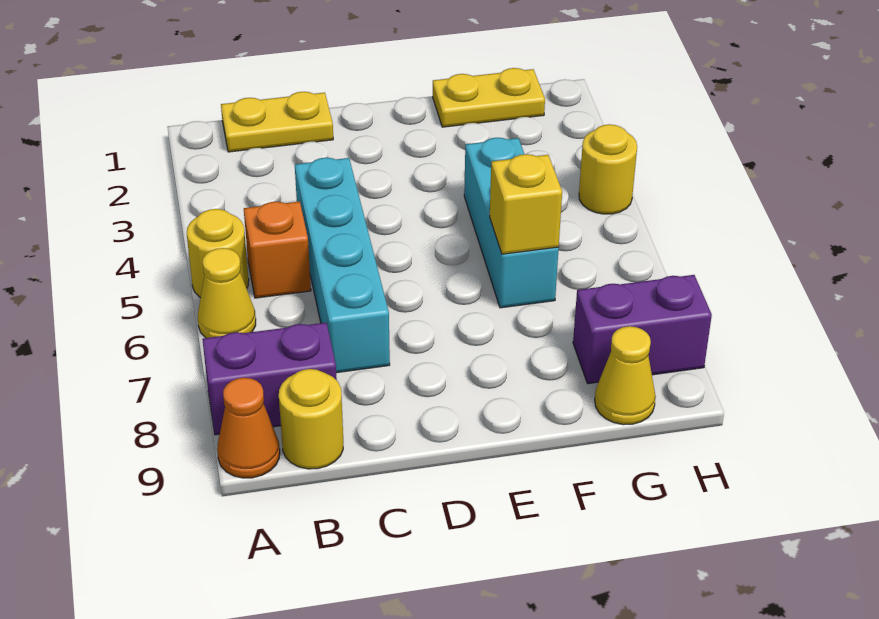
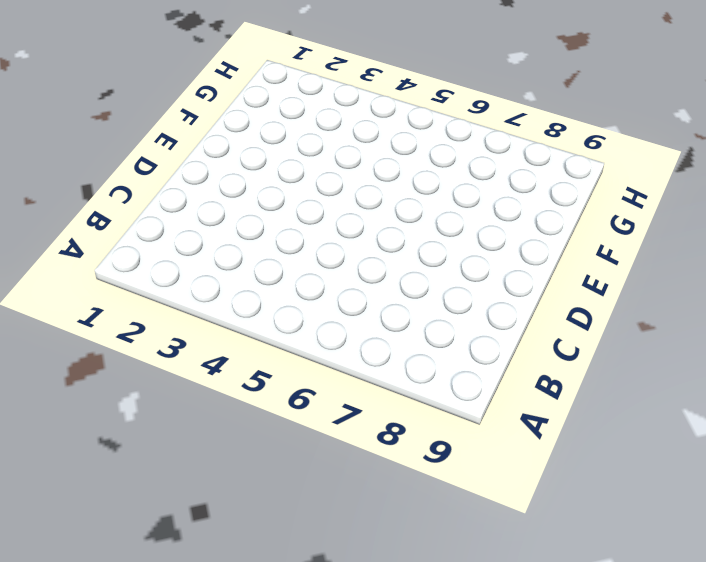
none -> yellow 1x1 round brick [187,209,249,298]
none -> yellow 1x1 cone [198,248,256,338]
none -> purple 1x2 brick [202,323,337,435]

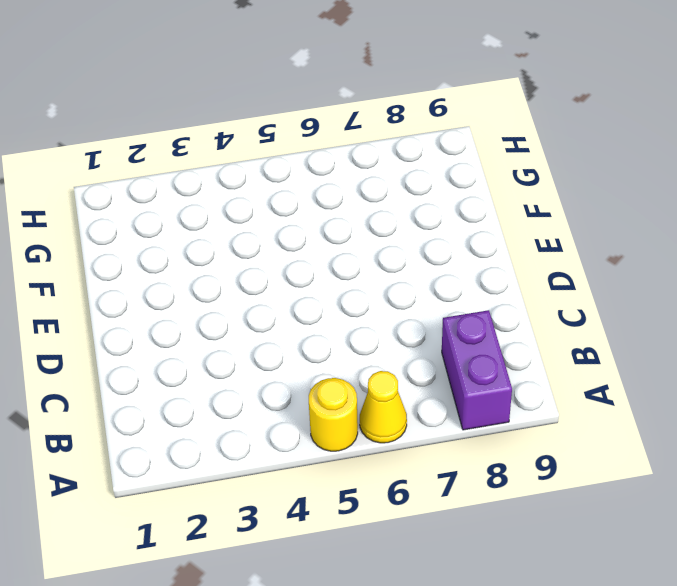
none -> orange 1x1 cone [217,378,280,478]
none -> yellow 1x2 plate [221,92,333,152]
none -> orange 1x1 brick [244,201,311,298]

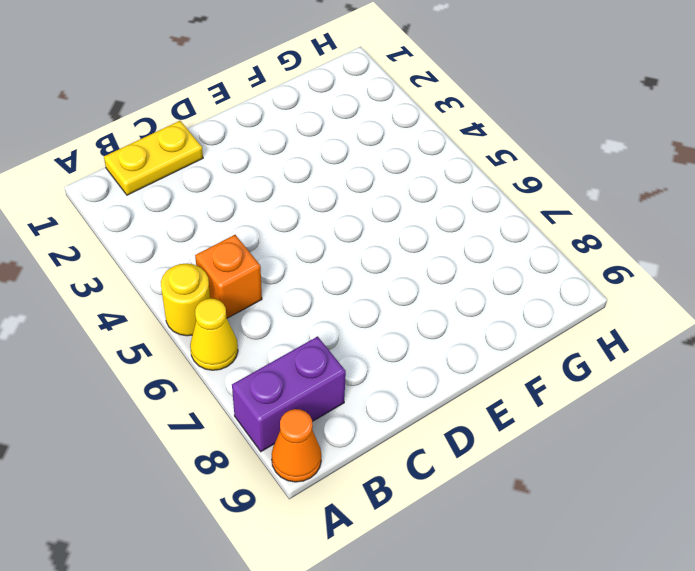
none -> yellow 1x1 round brick [279,369,343,469]
none -> cyan 1x4 brick [295,158,390,373]
none -> yellow 1x2 plate [433,68,545,127]

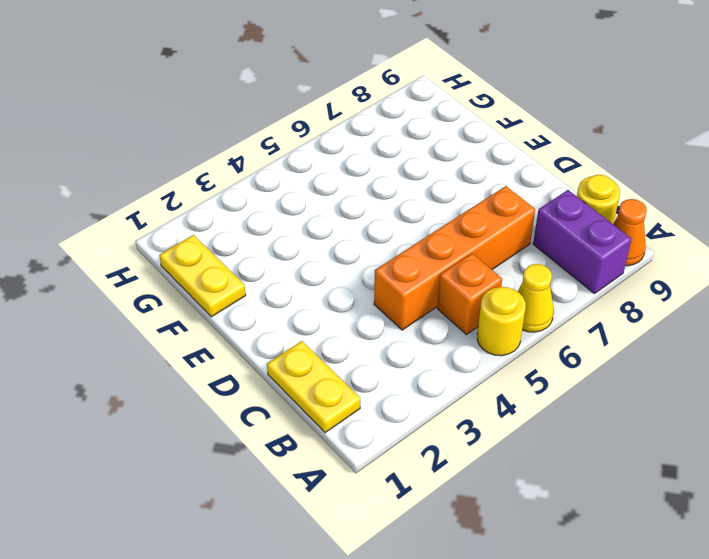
orange 1x4 brick [374,186,535,330] -> cyan 1x4 brick [295,158,390,373]
none -> cyan 1x3 brick [464,138,559,308]
none -> purple 1x2 brick [573,275,712,384]
none -> yellow 1x1 cone [595,326,656,425]

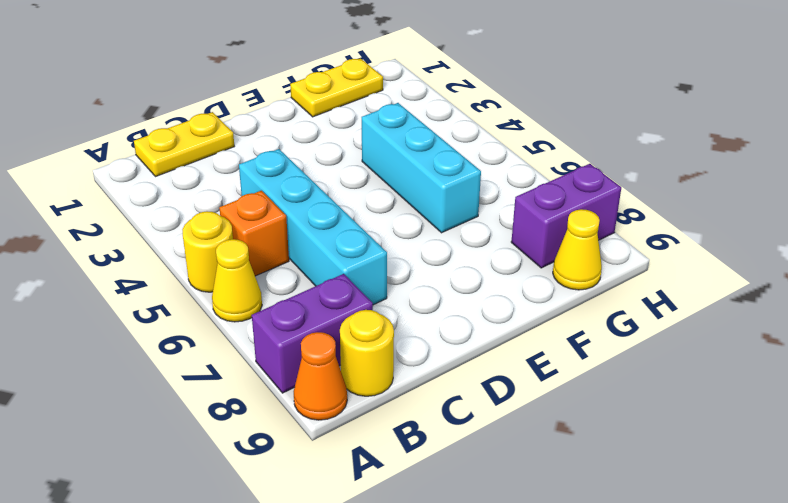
none -> yellow 1x1 round brick [579,124,637,214]
none -> yellow 1x1 brick [490,154,562,254]

